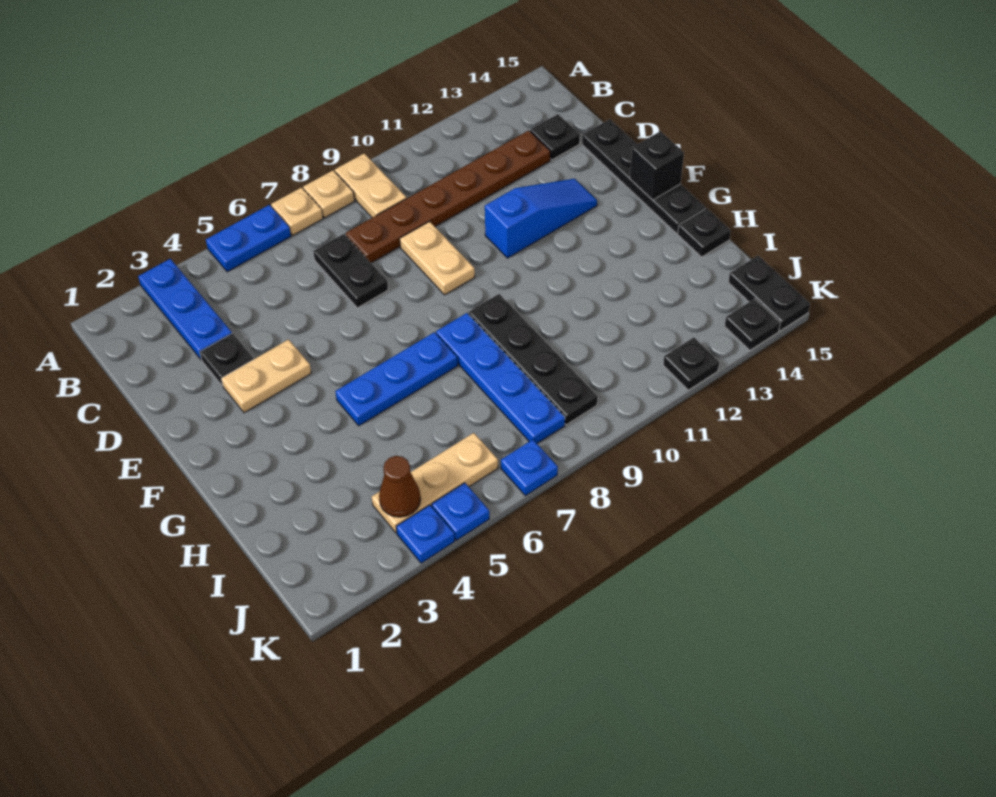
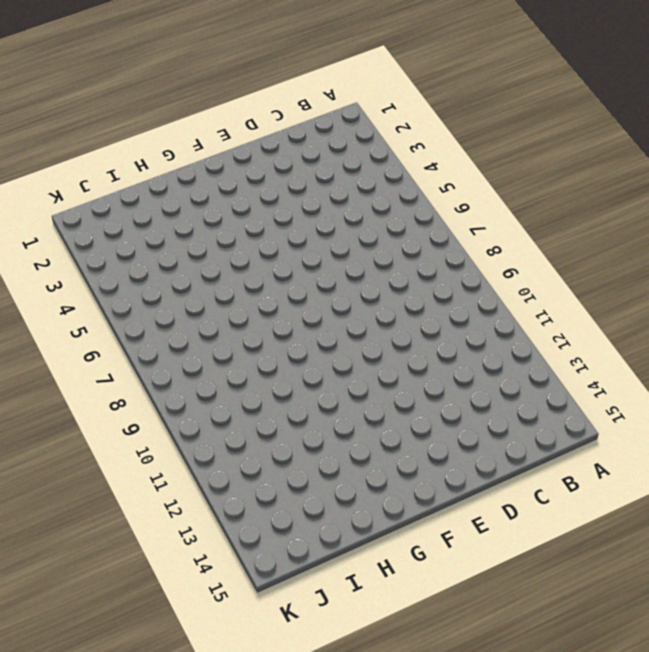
none -> blue 1x3 plate [138,259,232,360]
none -> blue 1x2 plate [206,205,291,272]
none -> tan 1x1 plate [271,188,323,236]

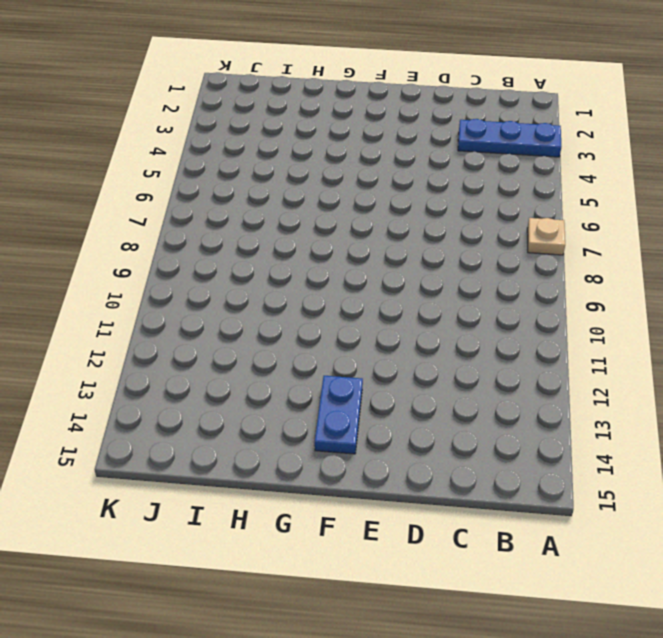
blue 1x2 plate [315,376,363,454] -> blue 1x2 plate moved to [206,205,291,272]
none -> tan 1x1 plate [303,170,354,218]
none -> tan 1x2 plate [335,153,407,218]
none -> black 1x2 plate [313,234,388,308]

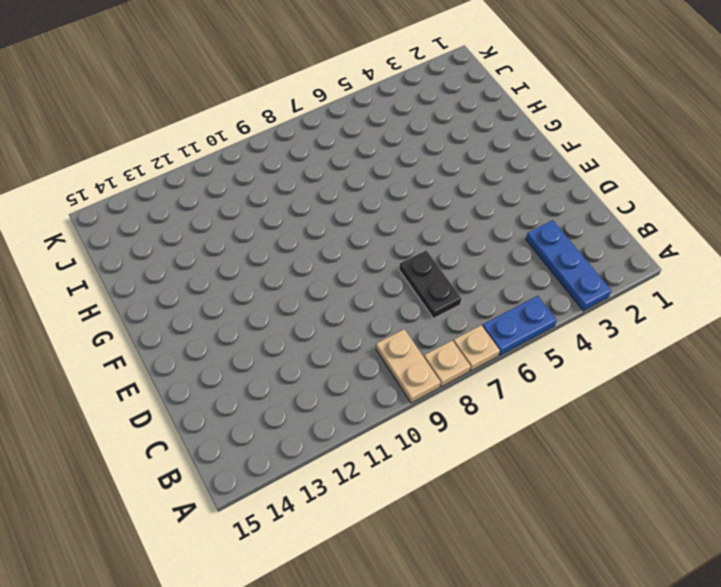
none -> brown 1x6 plate [346,130,551,263]
none -> black 1x1 plate [530,114,580,160]
none -> black 1x1 plate [200,333,254,386]

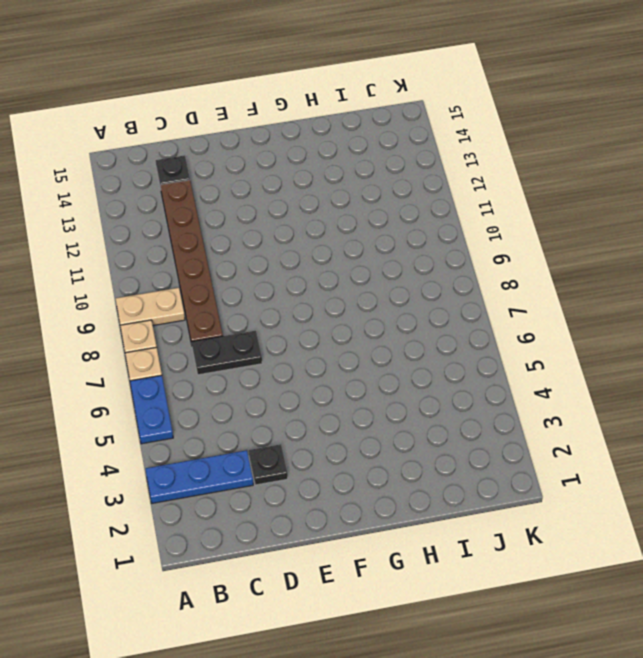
none -> tan 1x2 plate [400,221,475,295]
none -> black 1x4 plate [582,119,705,233]
none -> tan 1x2 plate [221,340,311,413]

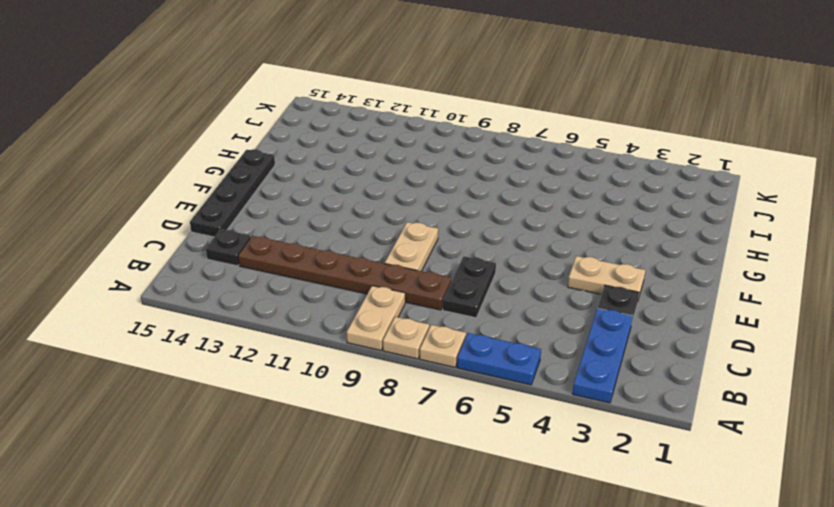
none -> blue 1x3 slope [485,179,597,258]
none -> blue 1x3 plate [335,332,458,426]
none -> blue 1x4 plate [436,313,565,443]

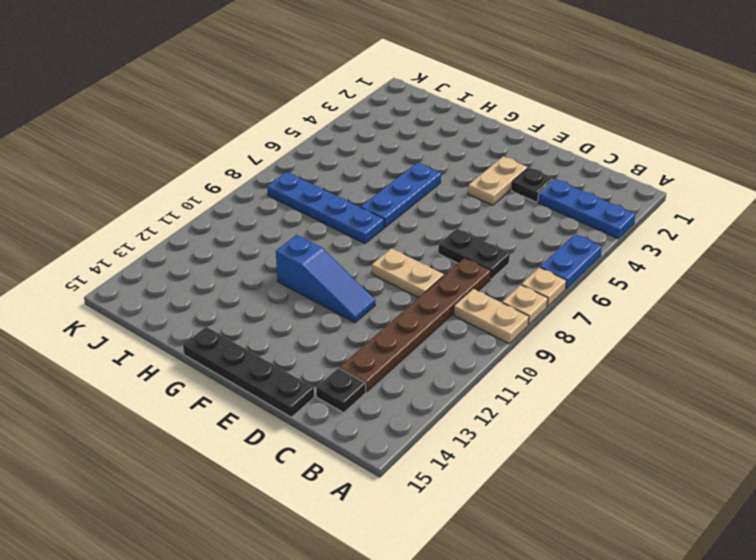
blue 1x3 slope [276,235,375,323] -> blue 1x3 slope turned to [485,179,597,258]
none -> black 1x4 plate [469,294,598,425]
none -> black 1x1 plate [678,208,731,257]
none -> tan 1x3 plate [372,433,498,533]

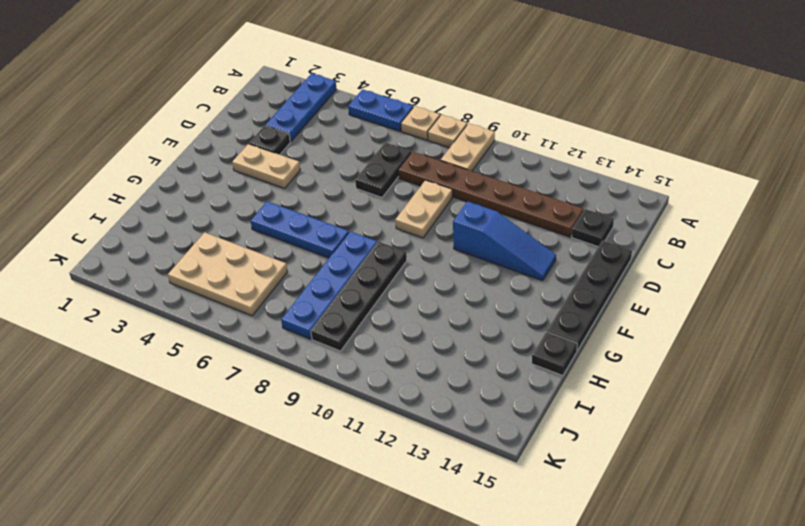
tan 2x3 plate [168,232,287,316] -> tan 1x3 plate [372,433,498,533]
none -> black 1x2 plate [728,256,810,331]
none -> blue 1x1 plate [396,505,455,563]
none -> blue 1x1 plate [432,483,489,540]

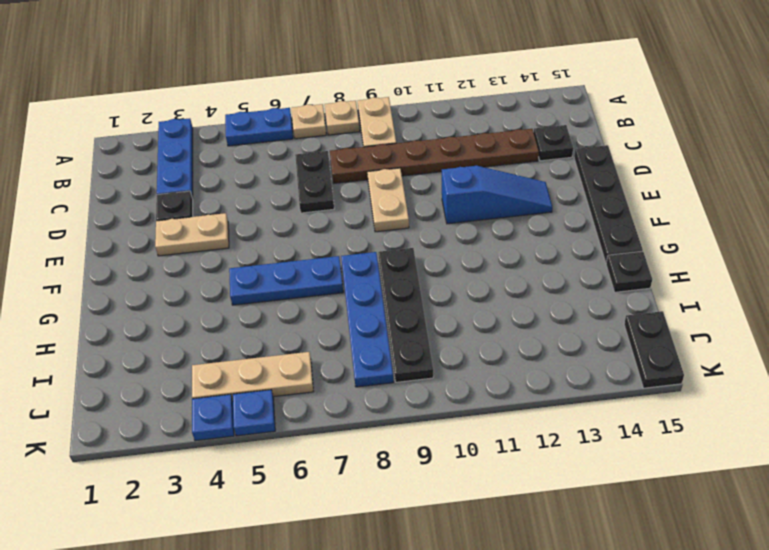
none -> blue 1x1 plate [501,440,558,496]
none -> black 1x1 plate [663,337,719,390]
none -> black 1x1 plate [725,299,780,350]

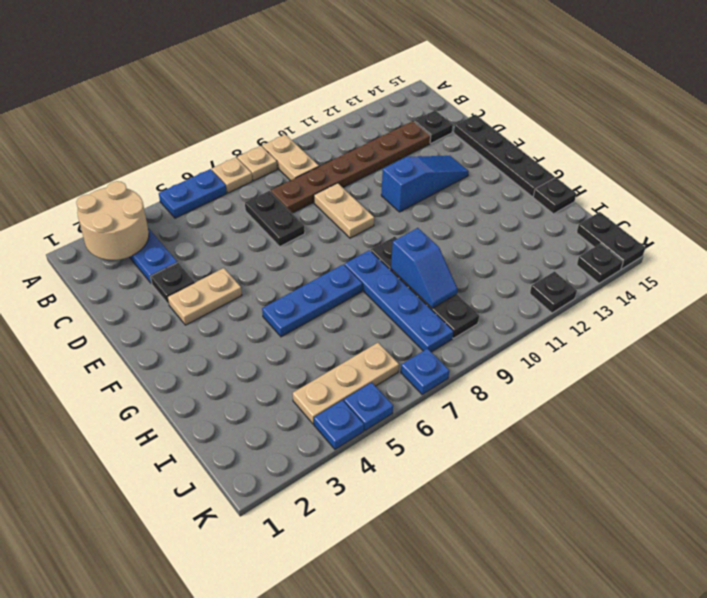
tan 2x2 round brick [76,181,149,260] -> none
blue 1x2 slope [391,228,458,308] -> none
none -> black 1x1 brick [630,131,684,200]
none -> brown 1x1 cone [379,456,421,517]

